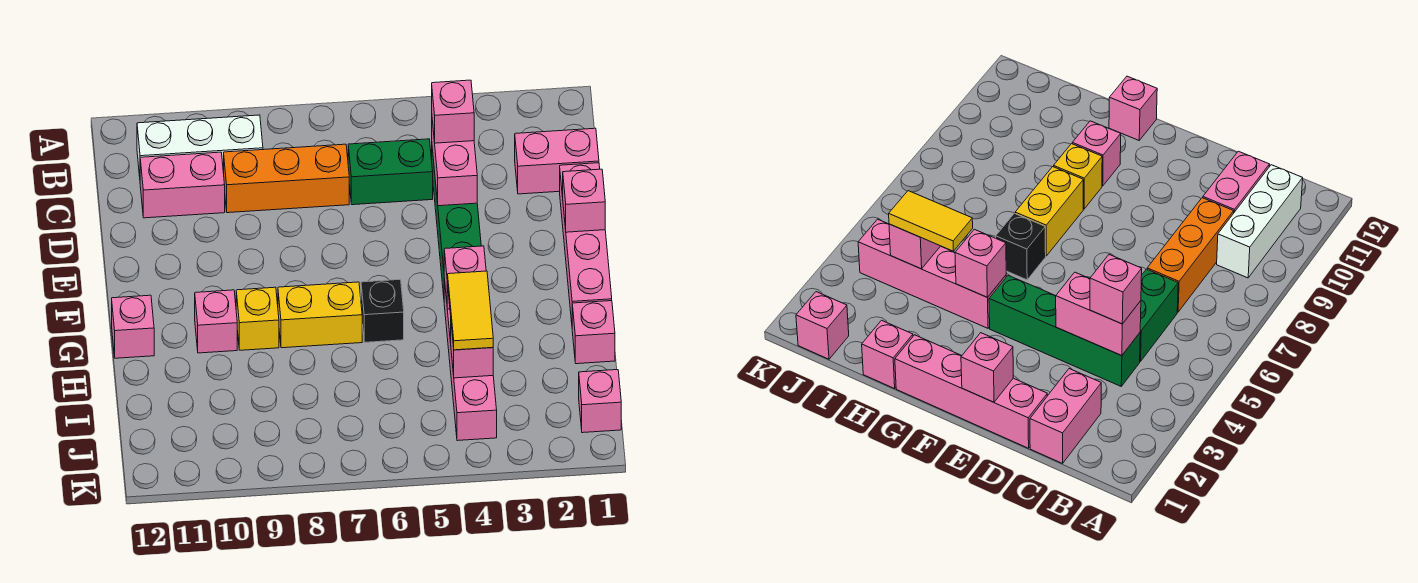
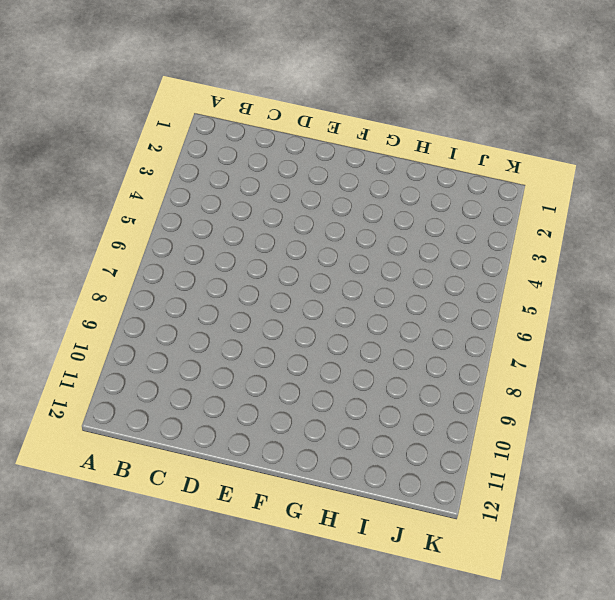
none -> white 1x3 brick [137,115,263,176]
none -> pink 1x2 brick [515,128,599,194]
none -> green 1x4 brick [432,149,481,295]

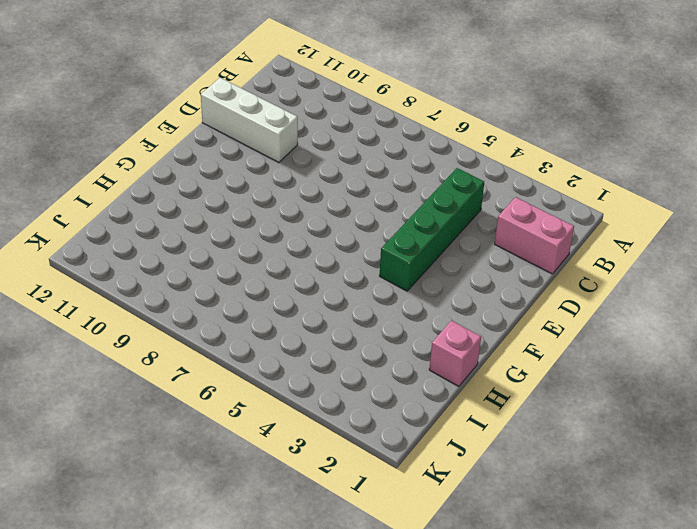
white 1x3 brick [201,78,298,162] -> white 1x3 brick moved to [137,115,263,176]
none -> green 1x2 brick [348,139,433,205]
none -> orange 1x3 brick [224,144,349,213]
none -> pink 1x2 brick [140,152,225,218]

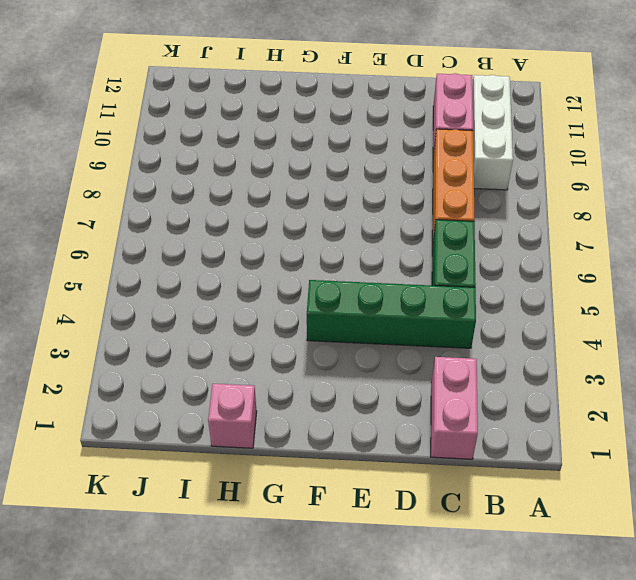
none -> pink 1x4 brick [560,163,612,322]
none -> pink 1x4 brick [444,279,497,441]
none -> black 1x1 brick [361,279,404,342]

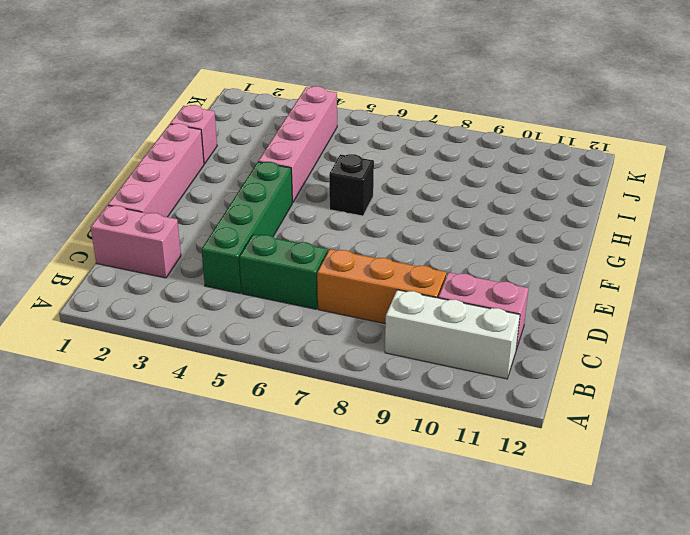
none -> yellow 1x2 brick [278,282,362,348]
none -> yellow 1x1 brick [236,287,279,350]
none -> pink 1x1 brick [195,290,237,353]

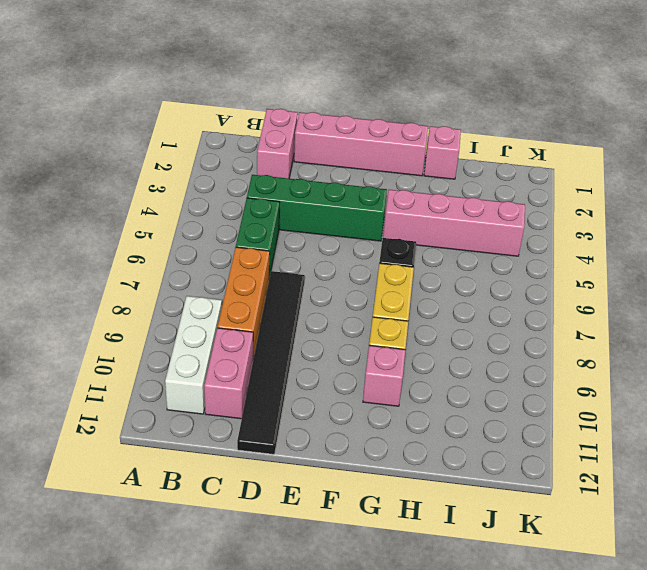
black 1x6 tile [237,271,305,454] -> none
none -> pink 1x1 brick [112,295,154,358]
none -> pink 1x1 brick [579,370,621,433]
none -> pink 1x2 brick [432,121,477,206]

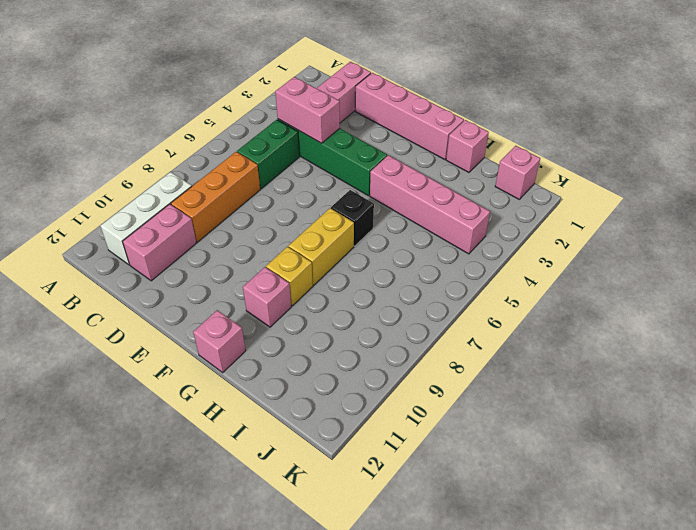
none -> pink 1x1 brick [563,169,605,232]
none -> pink 1x1 brick [444,246,486,309]
none -> pink 1x1 brick [451,326,493,378]

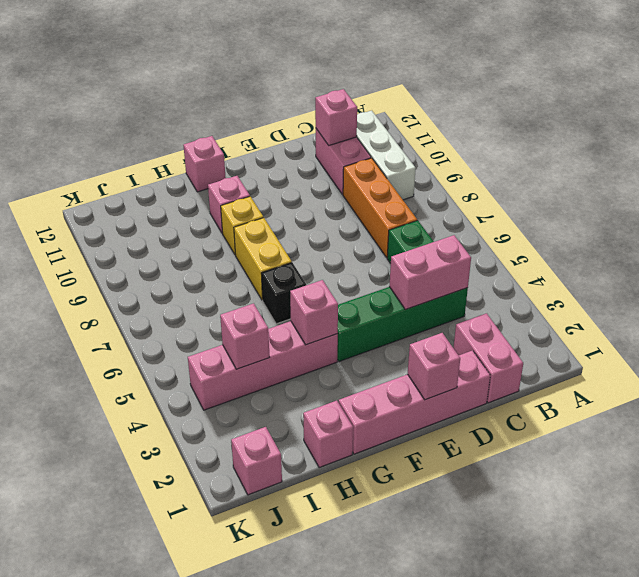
pink 1x1 brick [315,89,357,145] -> pink 1x1 brick moved to [432,80,474,143]
none -> yellow 1x2 tile [447,271,493,350]

